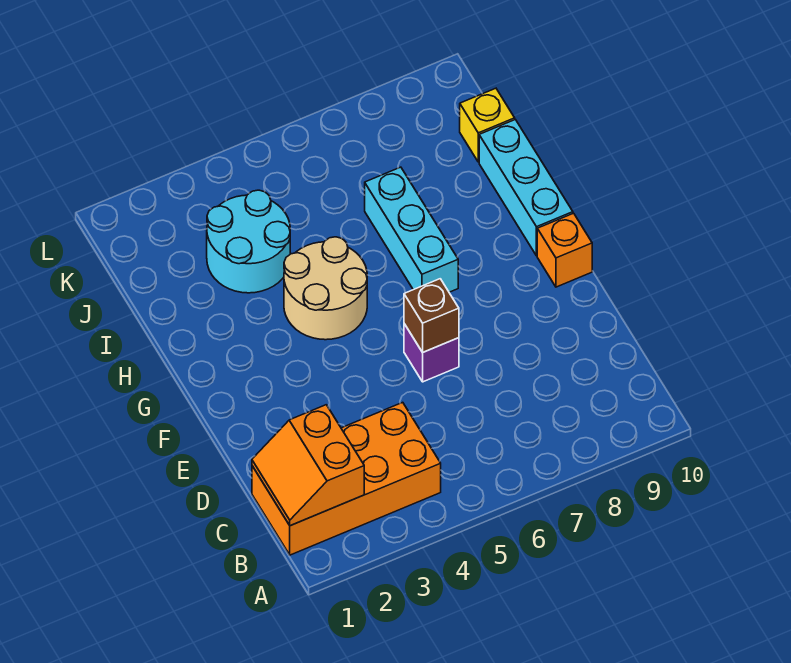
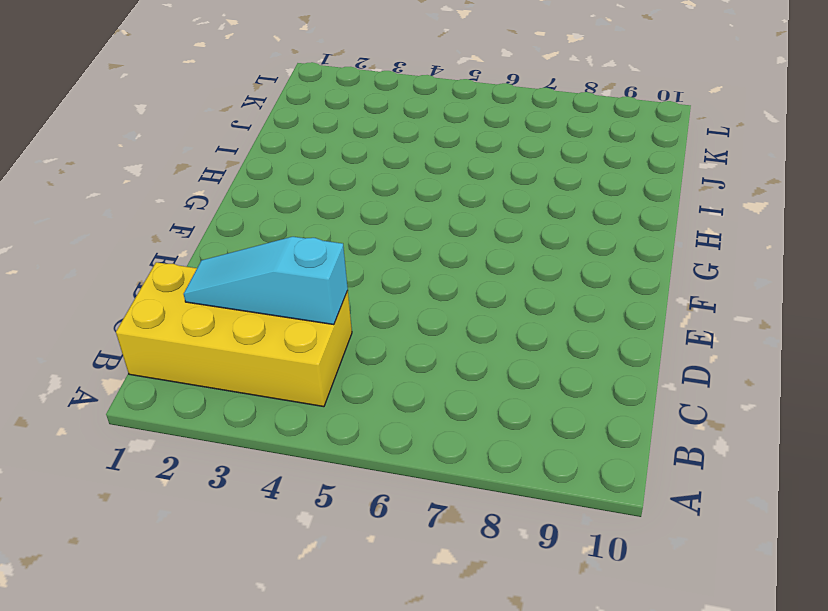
yellow 2x4 brick [116,262,352,407] -> orange 2x4 brick [252,402,441,555]
cyan 1x3 slope [184,237,348,325] -> orange 2x2 slope [252,405,364,526]
none -> purple 1x1 brick [404,324,459,382]
none -> orange 1x1 brick [537,213,592,287]

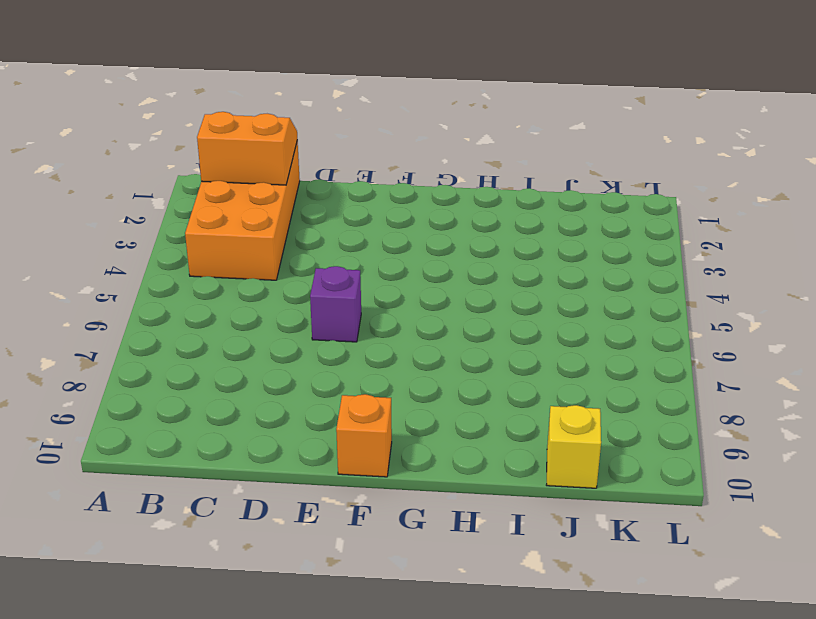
none -> tan 2x2 round brick [284,237,367,340]
none -> cyan 1x3 brick [365,167,458,292]

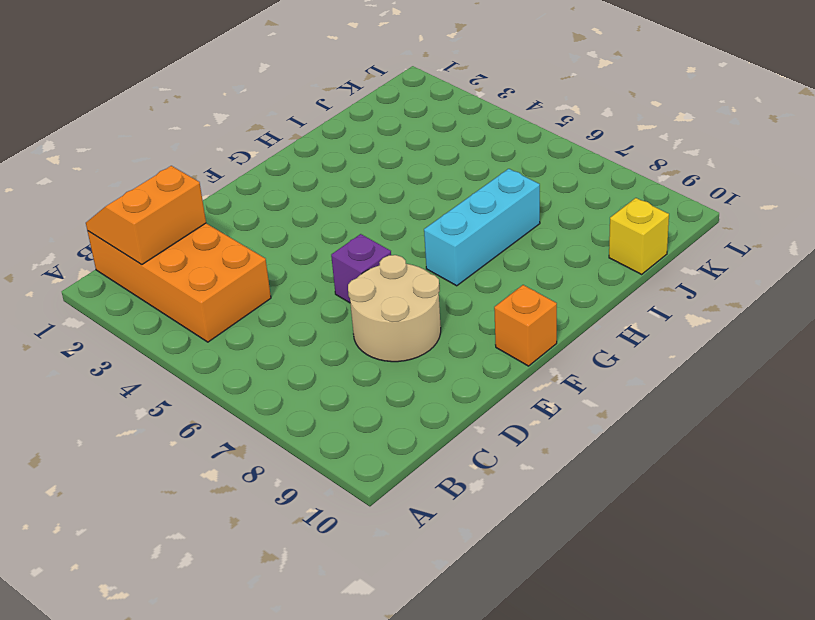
tan 2x2 round brick [348,255,441,362] -> tan 2x2 round brick moved to [284,237,367,340]
none -> cyan 1x3 brick [479,120,573,256]
none -> cyan 2x2 round brick [207,190,290,293]

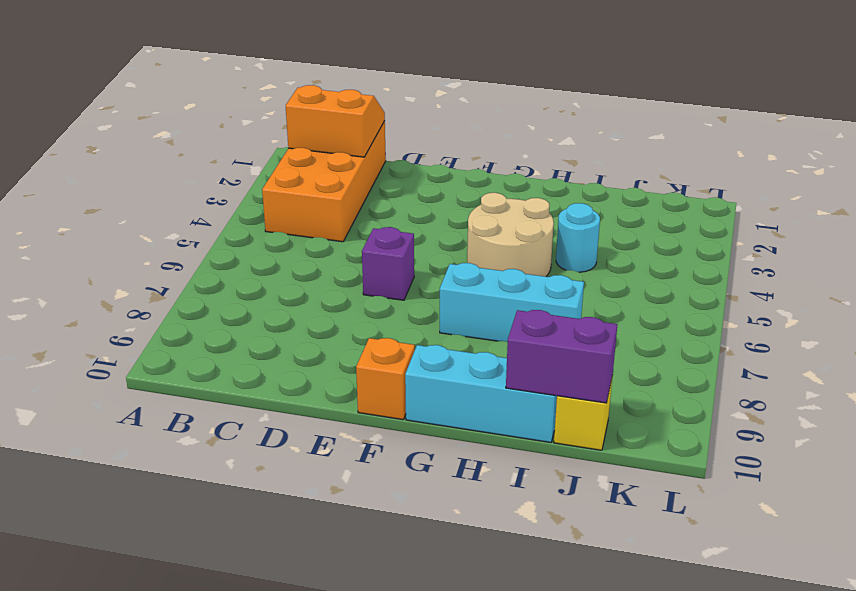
cyan 1x1 round brick [556,203,600,272] -> cyan 2x2 round brick [207,190,290,293]
purple 1x2 brick [506,310,617,403] -> none
none -> brown 1x1 brick [404,279,459,352]

